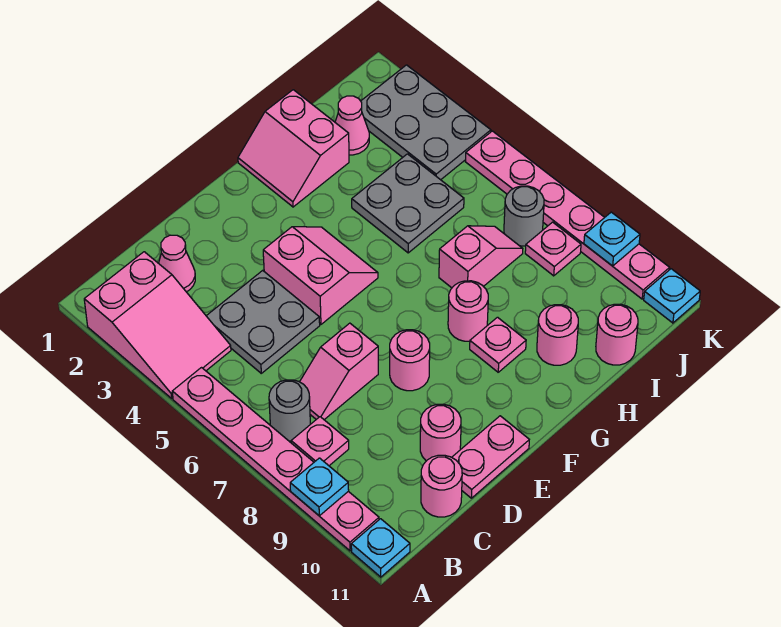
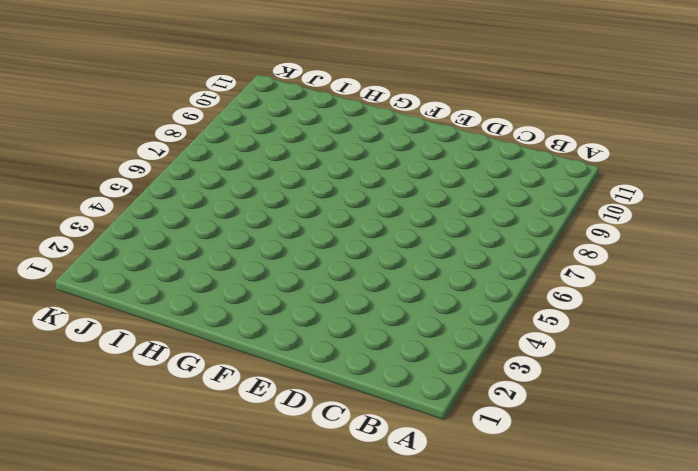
none -> pink 2x3 slope [84,252,231,398]
none -> pink 1x6 plate [172,368,379,551]
none -> cyan 1x1 plate [351,519,410,577]

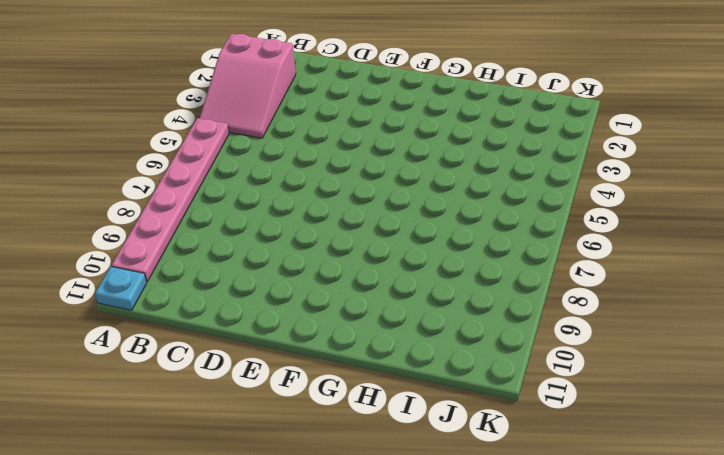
none -> grey 1x1 round brick [269,380,310,441]
none -> pink 1x1 plate [291,417,349,466]
none -> pink 1x1 cone [159,235,195,292]

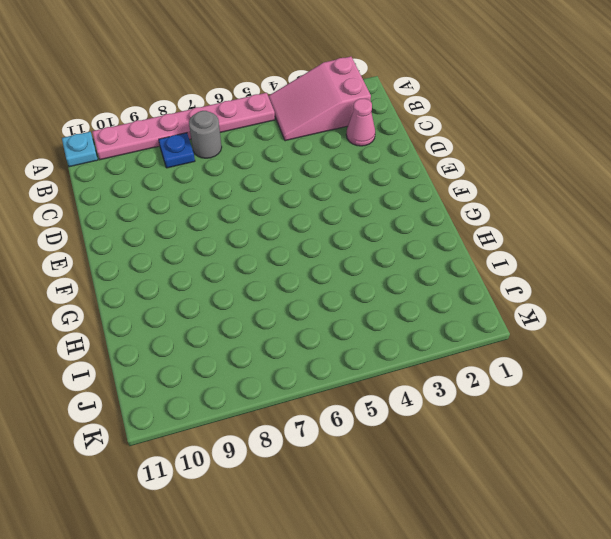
blue 1x1 plate [159,133,195,168] -> pink 1x1 plate [291,417,349,466]
none -> grey 2x2 plate [207,270,320,373]
none -> pink 1x2 slope [300,323,378,420]
none -> pink 1x1 round brick [421,455,462,517]

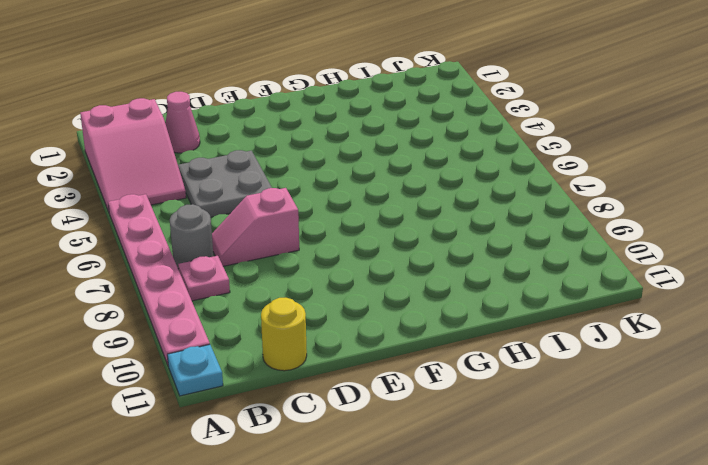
yellow 1x1 round brick [261,298,307,371] -> pink 1x1 round brick [421,455,462,517]
none -> pink 1x1 round brick [420,404,461,461]
none -> pink 1x2 plate [452,416,529,498]
none -> pink 2x2 slope [263,226,378,324]

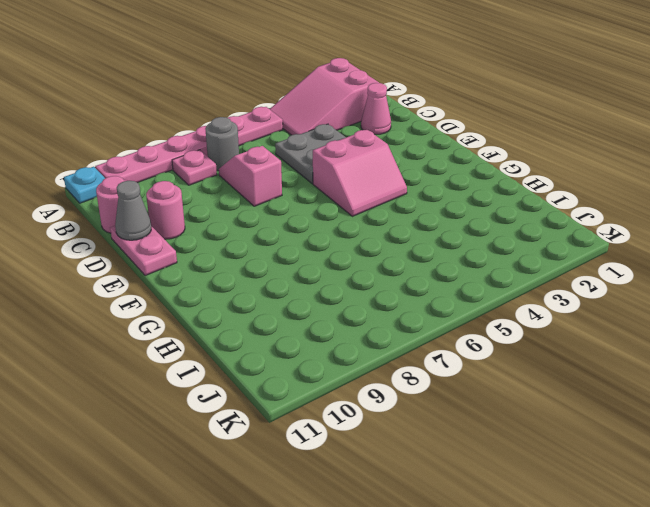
grey 1x1 cone [115,181,151,240] -> none
none -> pink 1x1 round brick [390,330,430,391]
none -> pink 2x2 slope [238,90,349,207]
none -> pink 1x1 round brick [448,281,488,341]

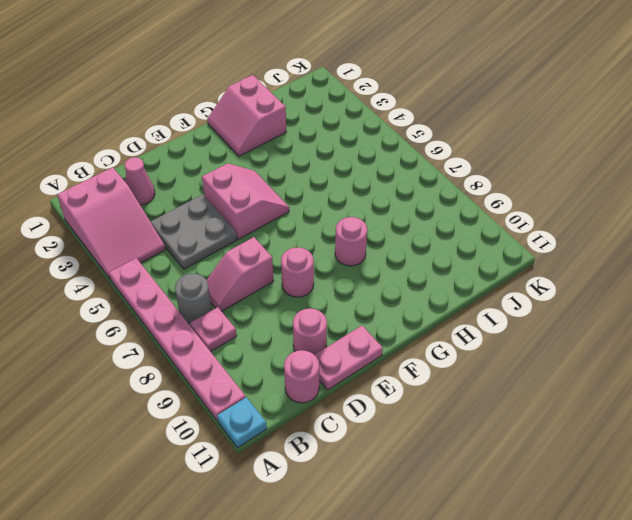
none -> pink 1x1 plate [470,317,526,372]
none -> grey 2x2 plate [352,154,464,253]
none -> pink 1x2 slope [439,226,523,288]

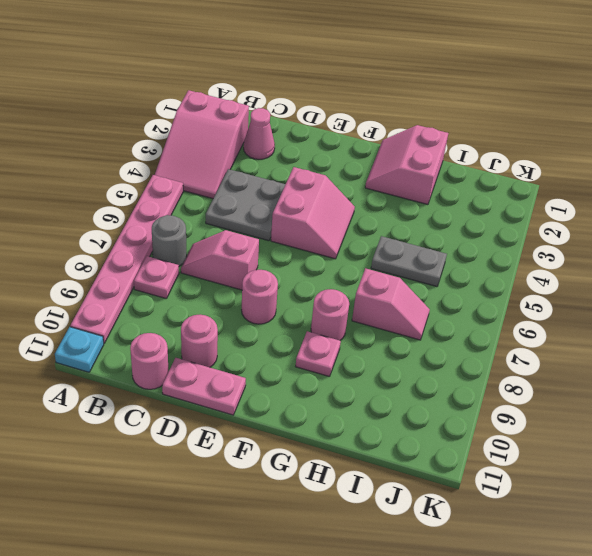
grey 1x2 plate [371,236,447,287] -> grey 2x2 plate [352,154,464,253]
none -> pink 1x1 round brick [537,305,578,365]
none -> pink 1x1 cone [335,96,369,155]
none -> pink 1x1 round brick [596,304,638,365]

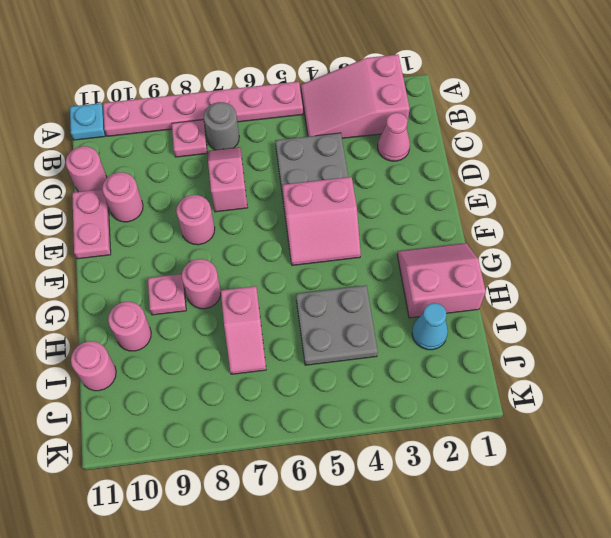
cyan 1x1 cone [412,303,448,350] -> pink 1x1 cone [335,96,369,155]
none -> grey 2x3 plate [361,65,491,180]
none -> grey 1x1 round brick [504,186,544,246]
none -> pink 1x1 plate [525,222,581,276]

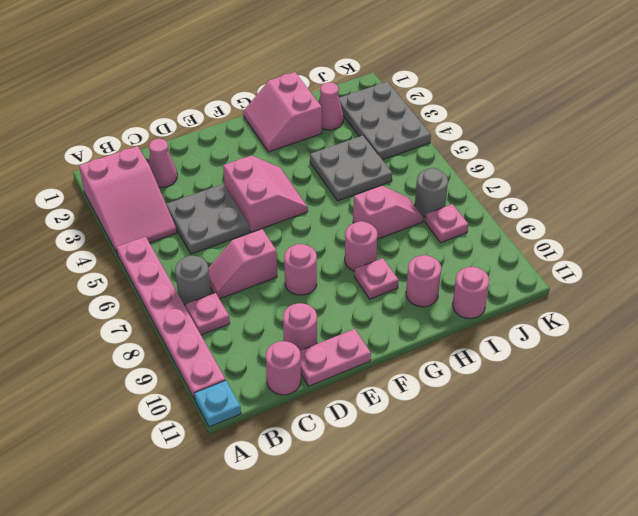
none -> pink 1x6 plate [466,131,670,299]
none -> cyan 1x1 plate [644,269,700,323]
none -> cyan 1x1 plate [290,458,349,516]

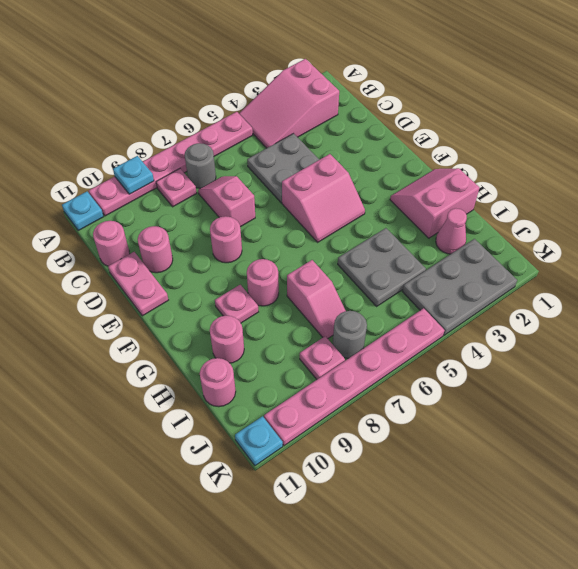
none -> pink 1x1 cone [159,235,195,292]
none -> cyan 1x1 plate [584,212,640,266]

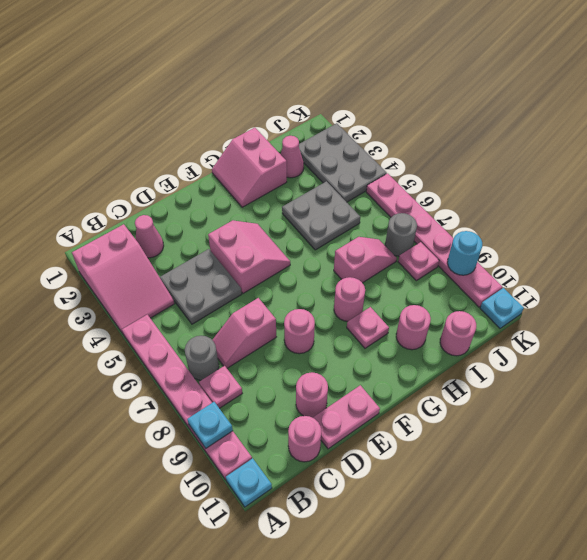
cyan 1x1 round brick [447,231,482,275] -> cyan 1x1 plate [584,212,640,266]

